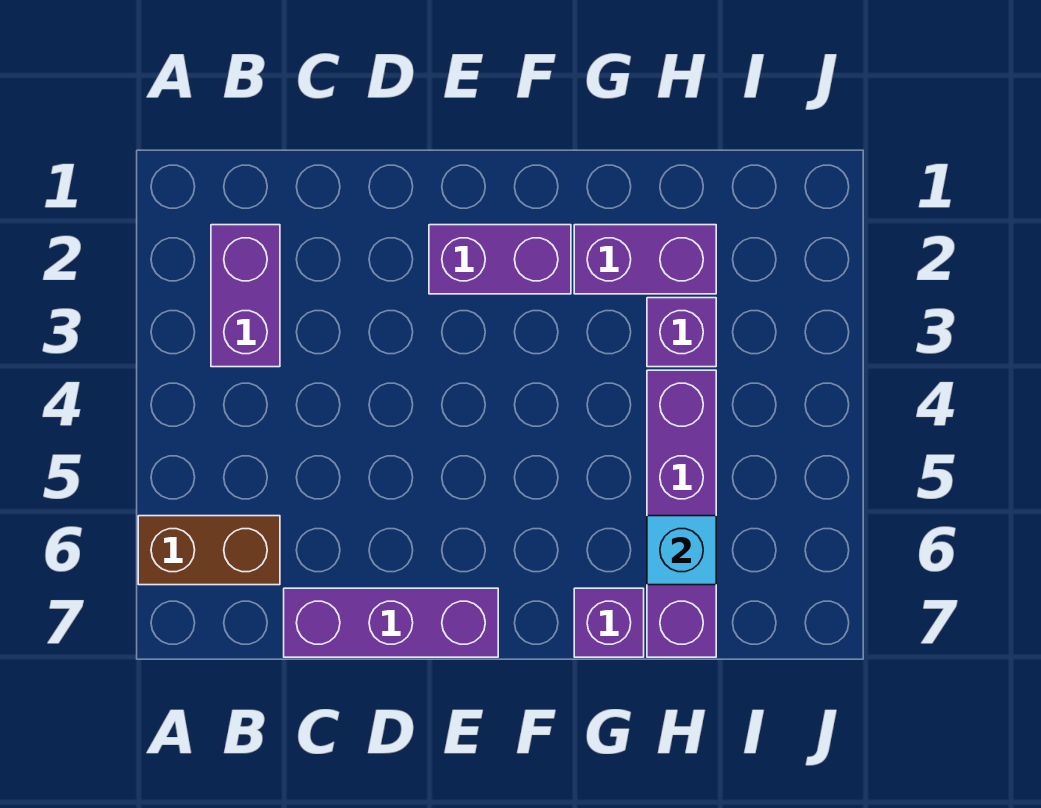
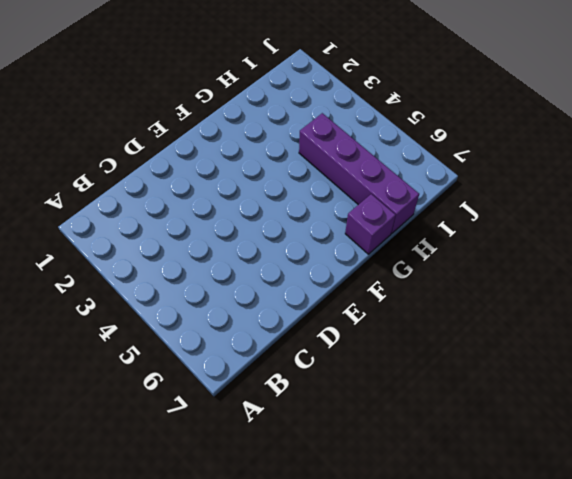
none -> brown 1x2 brick [138,516,280,585]
none -> purple 1x2 brick [211,225,280,367]

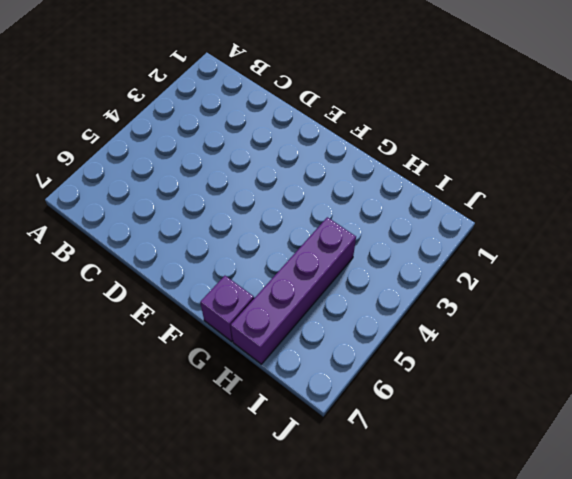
none -> brown 1x2 brick [138,516,280,585]
none -> purple 1x2 brick [211,225,280,367]

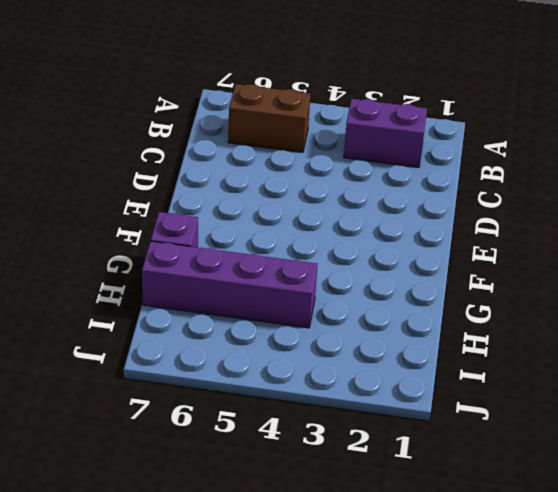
brown 1x2 brick [228,84,310,152] -> brown 1x2 brick turned to [138,516,280,585]
none -> purple 1x3 brick [284,588,498,657]
none -> purple 1x2 brick [429,225,571,294]

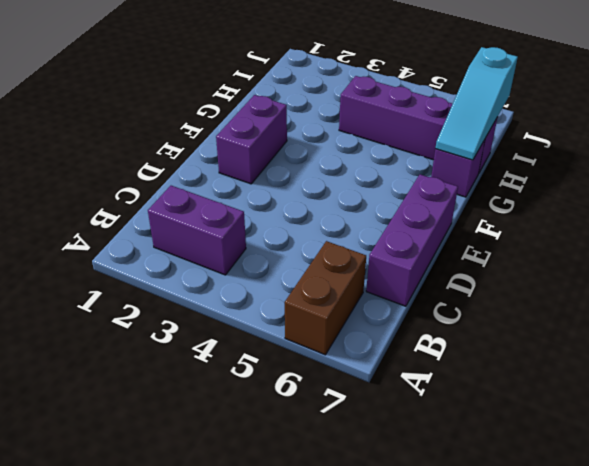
cyan 1x3 slope [435,47,518,160] -> none
none -> purple 1x2 brick [574,225,716,294]
none -> purple 1x1 brick [647,298,716,367]

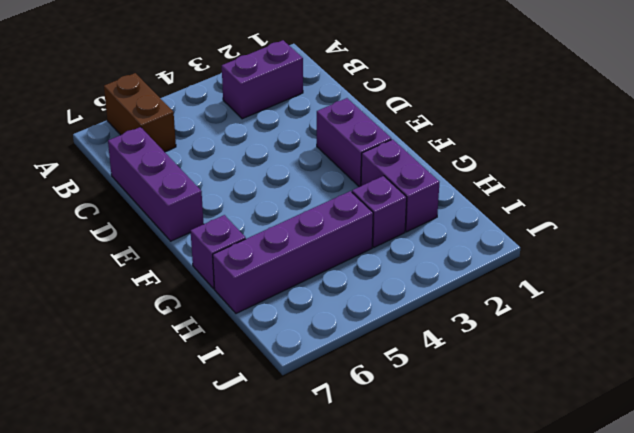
none -> cyan 1x1 brick [647,516,716,585]

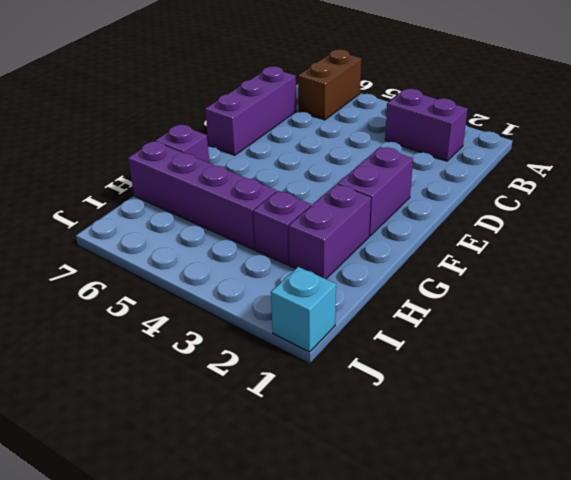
cyan 1x1 brick [271,267,336,352] -> cyan 1x1 brick moved to [647,516,716,585]

